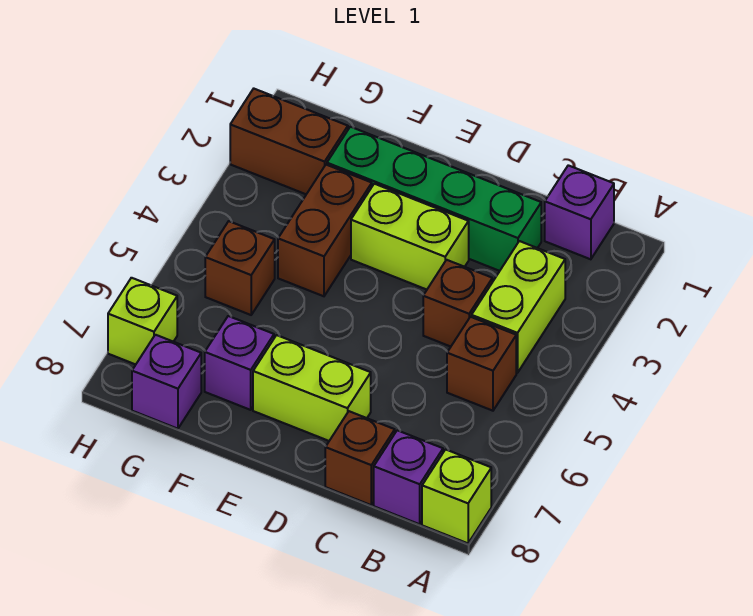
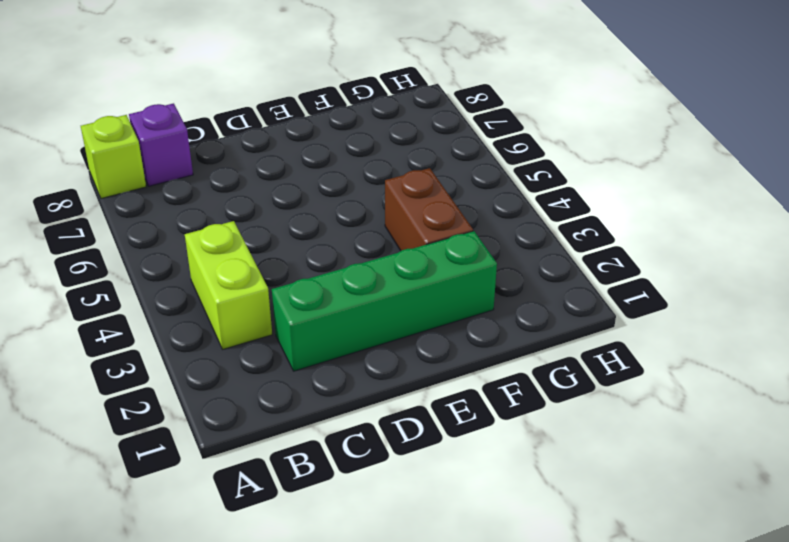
none -> purple 1x1 brick [545,165,614,259]
none -> brown 1x1 brick [447,317,516,411]
none -> brown 1x1 brick [423,260,492,347]

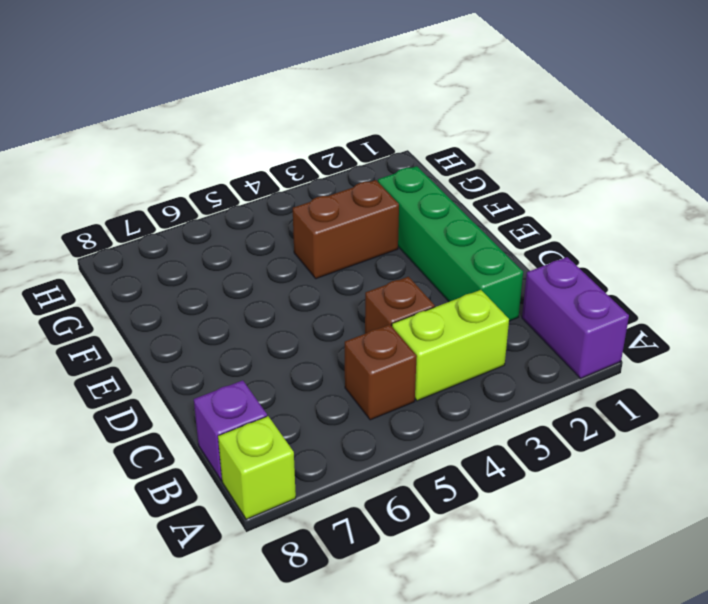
purple 1x2 brick [522,257,629,378] -> purple 1x1 brick [545,165,614,259]
none -> brown 1x1 brick [325,411,395,505]
none -> lime 1x2 brick [351,184,469,290]
none -> lime 1x2 brick [253,335,371,441]

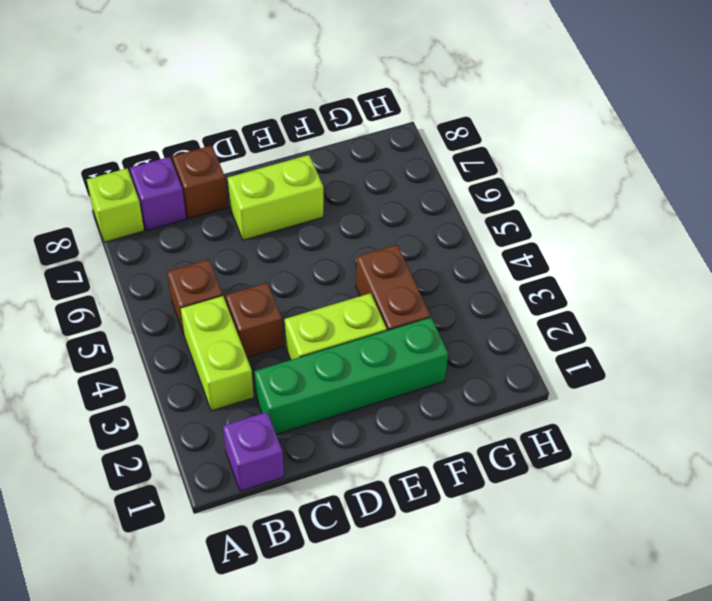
none -> purple 1x1 brick [205,316,274,410]
none -> brown 1x2 brick [230,89,348,194]
none -> brown 1x1 brick [205,221,275,315]

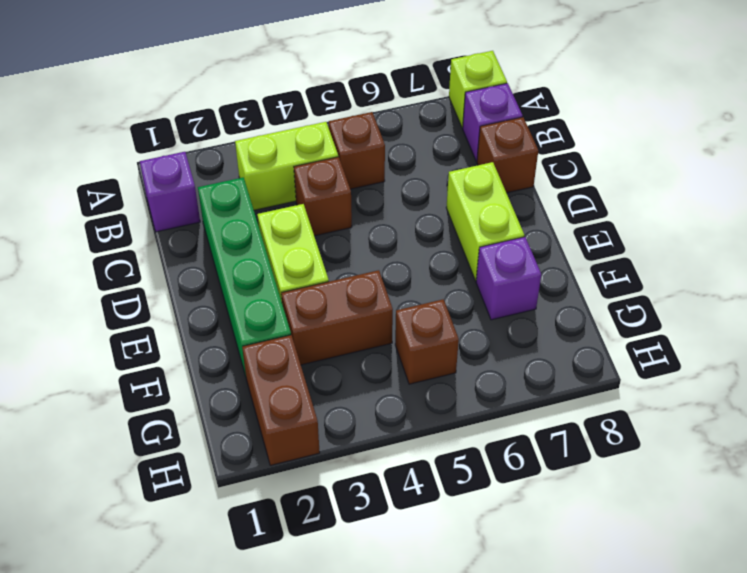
none -> purple 1x1 brick [132,335,201,429]
none -> lime 1x1 brick [108,278,177,365]

